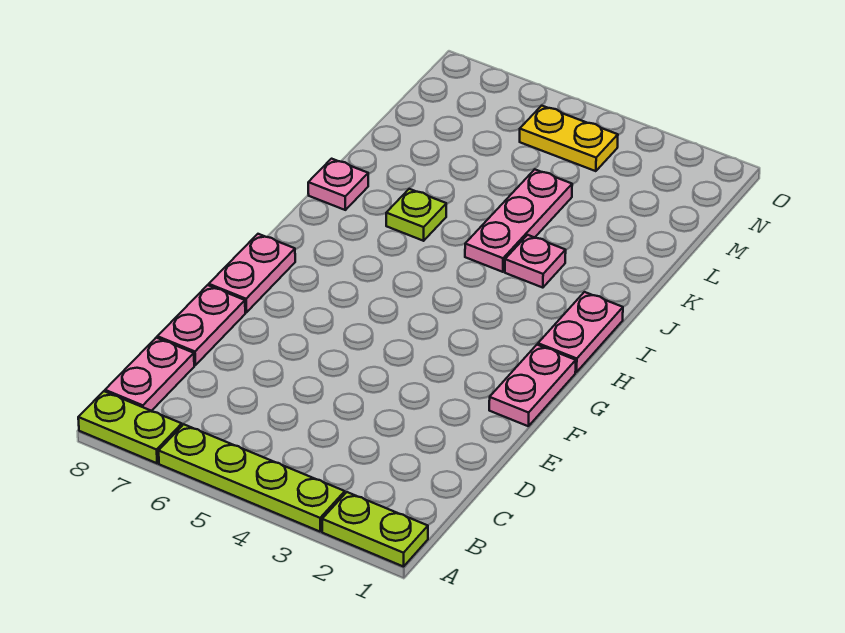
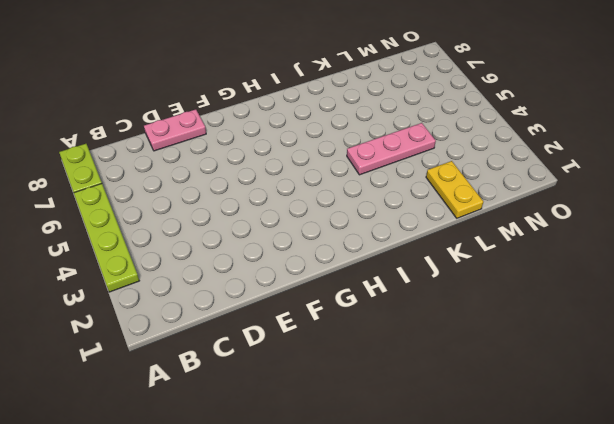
yellow 1x2 plate [426,161,483,218] -> yellow 1x2 plate moved to [520,106,618,171]
none -> lime 1x2 plate [322,492,428,567]
none -> pink 1x2 plate [105,338,194,411]
none -> pink 1x2 plate [489,345,576,426]

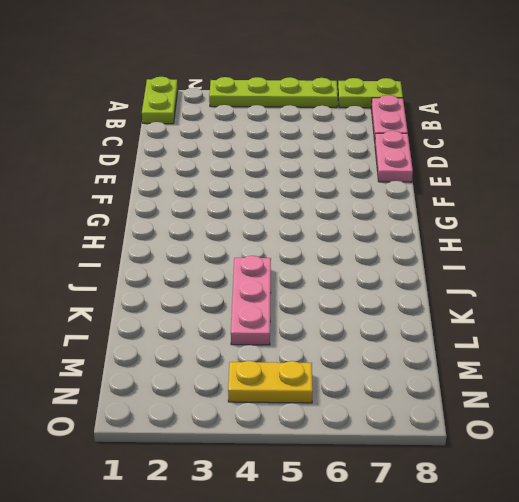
lime 1x2 plate [142,77,178,124] -> lime 1x2 plate turned to [322,492,428,567]
none -> pink 1x2 plate [489,345,576,426]
none -> pink 1x2 plate [209,234,295,312]
none -> pink 1x2 plate [538,292,623,372]

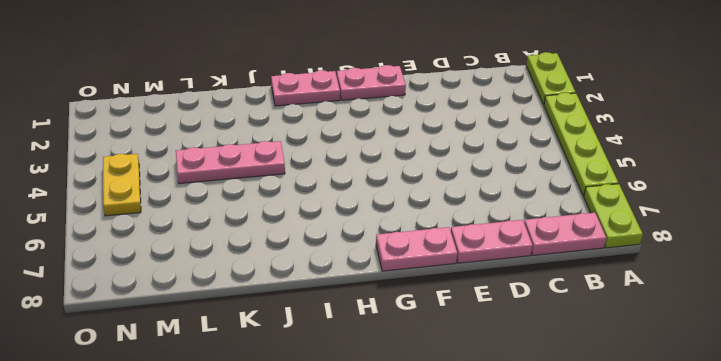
none -> pink 1x1 plate [505,235,566,288]
none -> lime 1x1 plate [386,189,446,241]
none -> pink 1x1 plate [308,159,368,210]

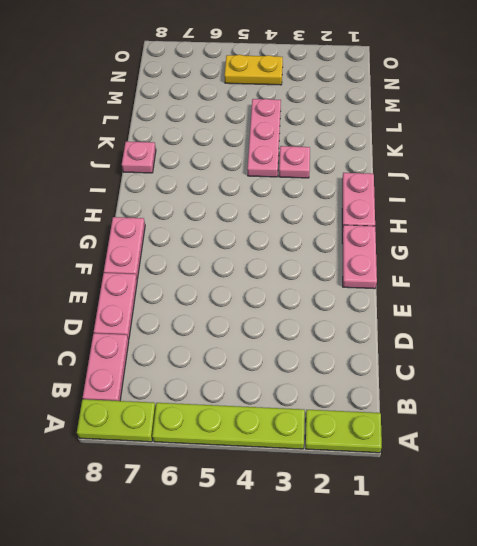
none -> lime 1x1 plate [386,189,446,241]

